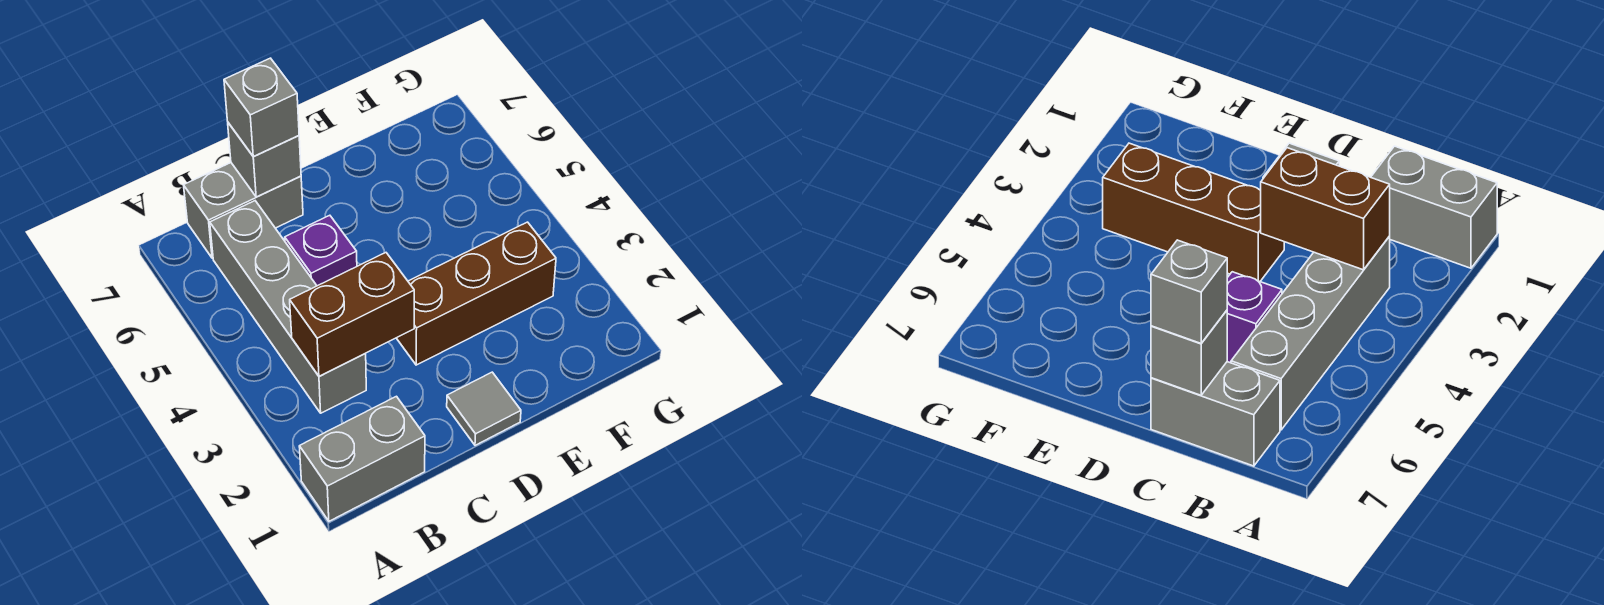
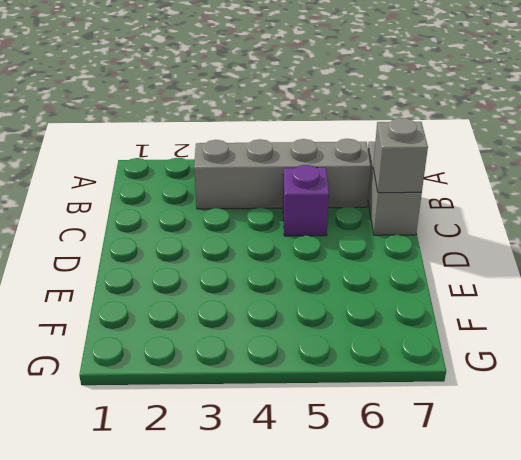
none -> grey 1x2 brick [299,396,425,521]
none -> grey 1x1 tile [447,372,521,445]

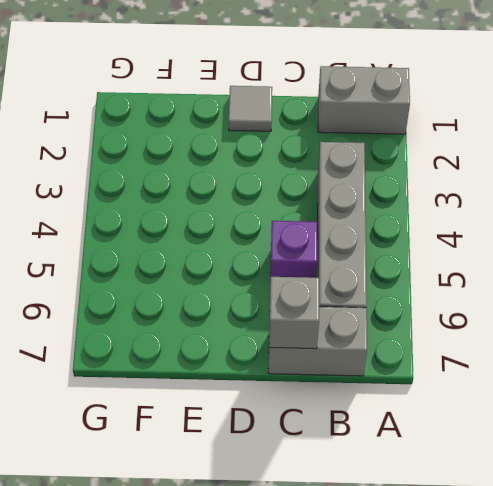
none -> brown 1x3 brick [397,222,556,365]
none -> brown 1x2 brick [290,253,414,376]

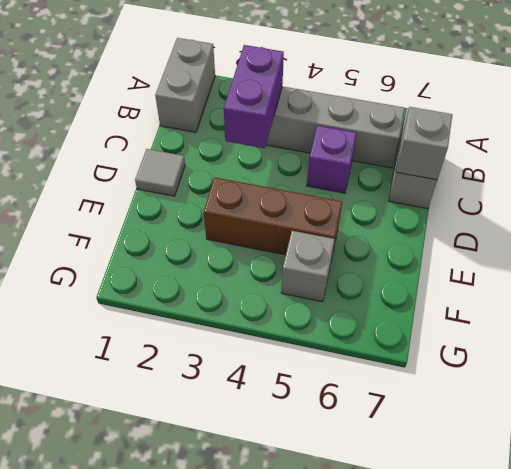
purple 1x2 brick [224,45,284,148] -> brown 1x2 brick [290,253,414,376]
brown 1x3 brick [204,177,342,255] -> brown 1x3 brick turned to [397,222,556,365]
grey 1x1 brick [281,231,335,302] -> grey 1x1 brick moved to [224,58,299,156]

